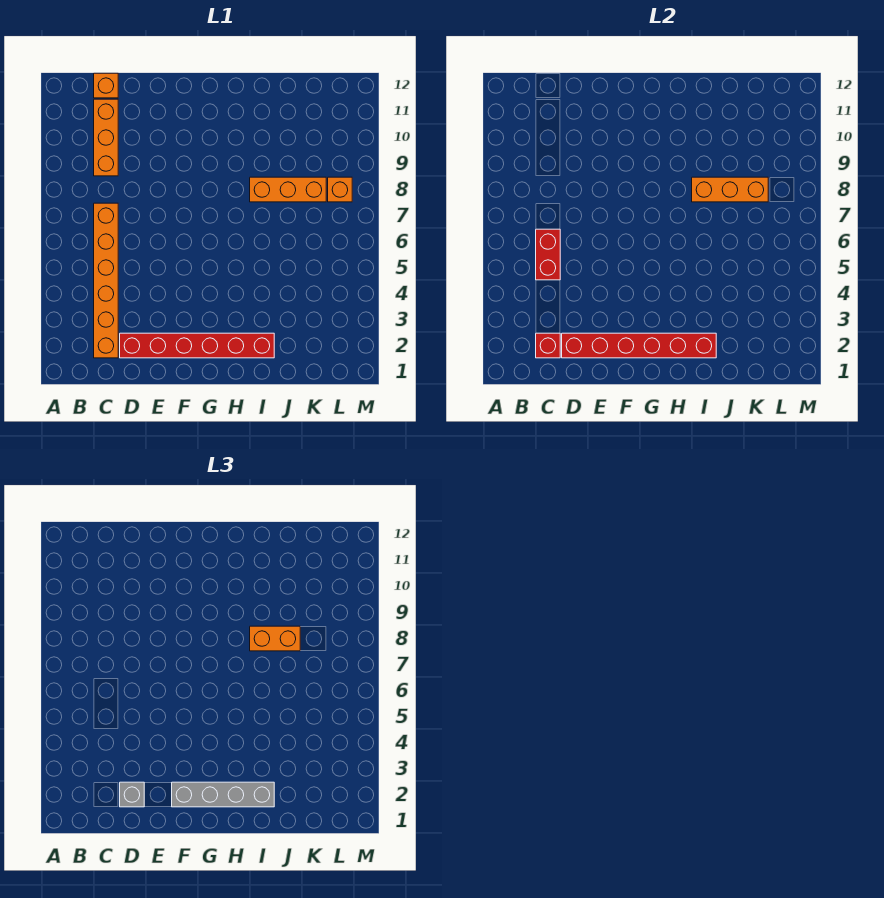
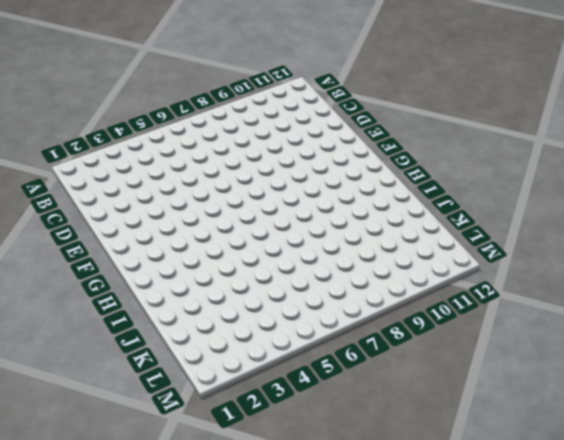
none -> orange 1x6 brick [94,203,118,358]
none -> orange 1x3 brick [94,99,118,176]
none -> orange 1x1 brick [94,73,118,98]

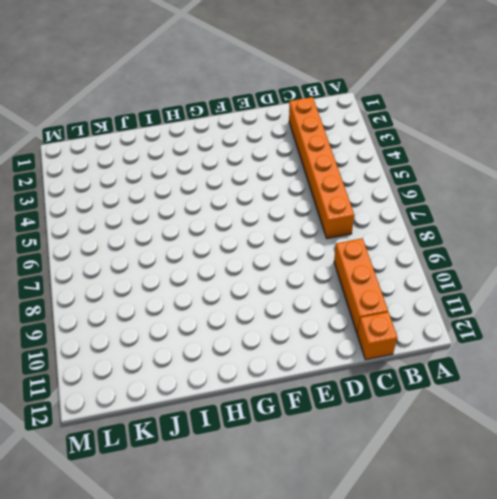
none -> red 1x6 brick [120,333,274,358]
none -> orange 1x3 brick [250,177,326,202]
none -> orange 1x1 brick [328,177,352,202]

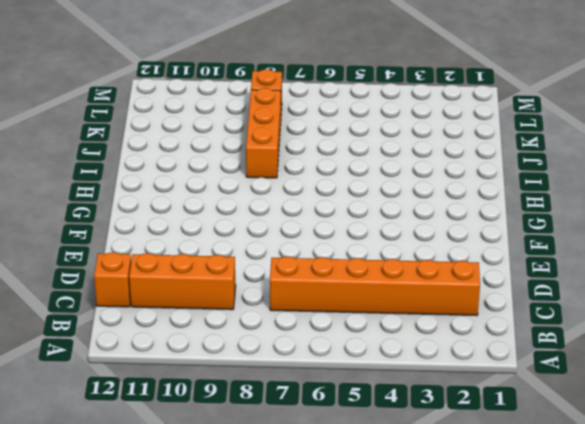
none -> red 1x6 brick [120,333,274,358]
none -> red 1x1 brick [536,333,560,358]
none -> red 1x2 brick [536,229,560,280]

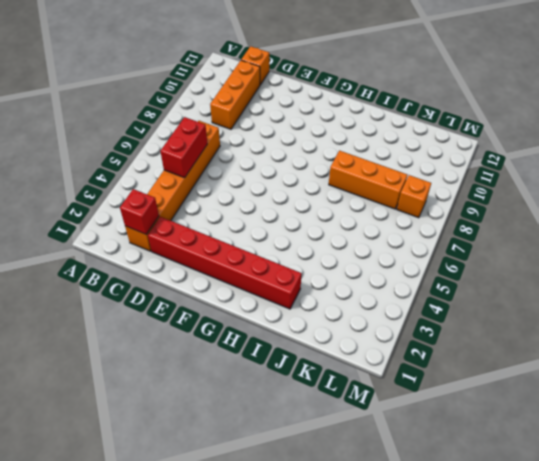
none -> red 1x6 brick [562,333,716,358]
none -> orange 1x3 brick [692,177,768,202]
none -> grey 1x1 brick [120,782,144,807]

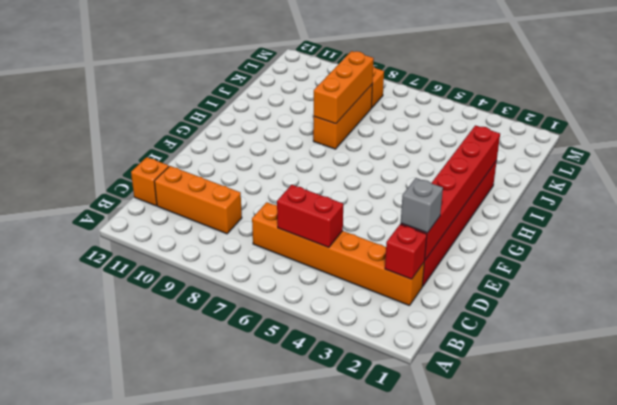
none -> grey 1x4 brick [172,782,274,807]
none -> orange 1x2 brick [250,626,300,651]

